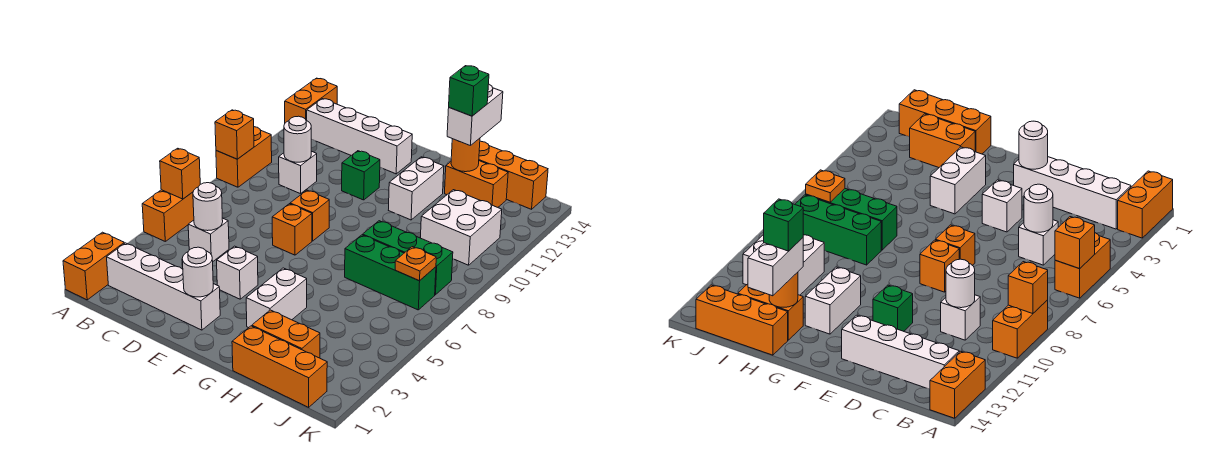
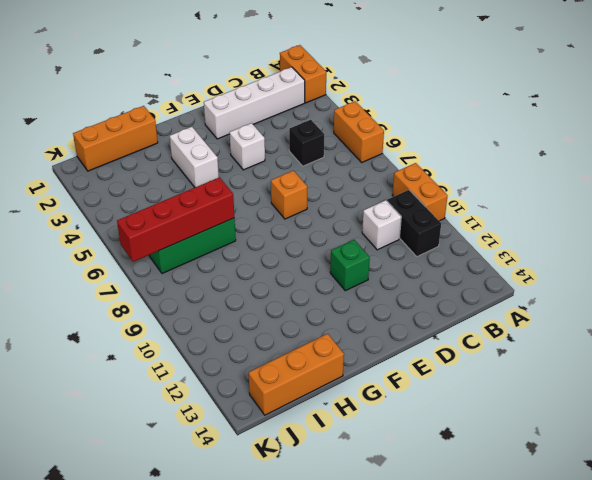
black 1x2 brick [387,190,441,257] -> none
black 1x1 brick [289,120,324,166] -> white 1x1 brick [188,218,229,261]
red 1x4 brick [117,177,234,262] -> orange 1x1 plate [395,247,436,281]
none -> orange 1x2 brick [285,78,337,123]
none -> white 1x4 brick [307,99,412,174]
none -> orange 1x1 brick [290,190,329,241]
none -> white 1x2 brick [389,157,444,220]

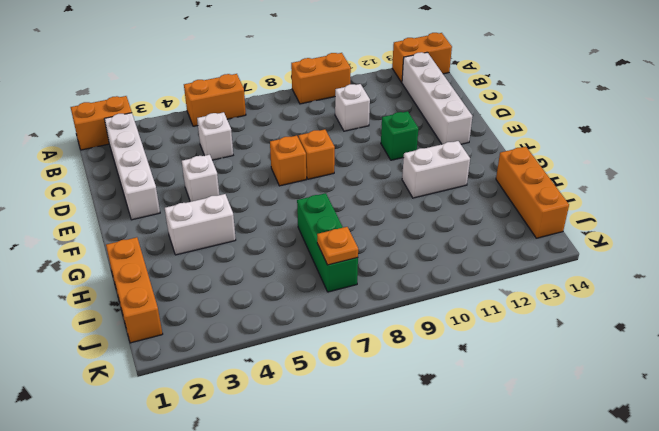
none -> orange 1x2 brick [252,310,320,358]
none -> green 1x3 brick [363,221,453,295]
none -> orange 1x2 brick [445,161,508,207]
none -> white 2x2 brick [421,190,502,265]

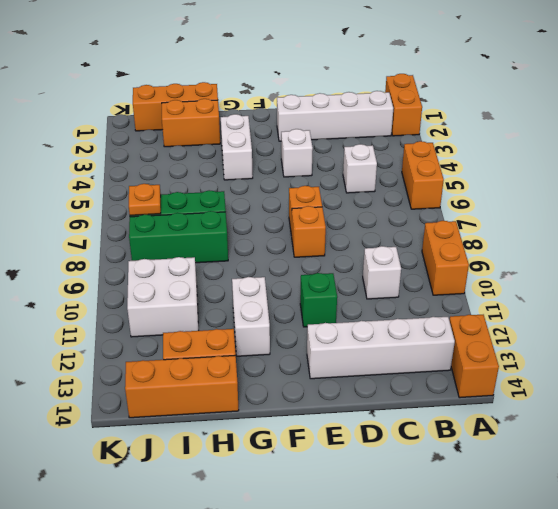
none -> orange 1x1 brick [160,148,200,199]
none -> orange 1x1 brick [215,110,254,159]
none -> white 1x1 round brick [193,183,223,231]
none -> white 1x1 round brick [284,116,311,162]

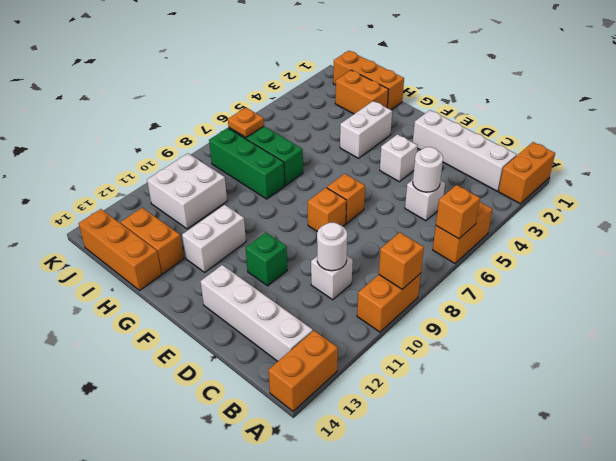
none -> white 1x1 round brick [182,247,213,297]
none -> orange 1x1 round brick [451,138,480,172]
none -> white 1x2 brick [447,84,503,146]
none -> green 1x1 brick [449,66,489,116]

